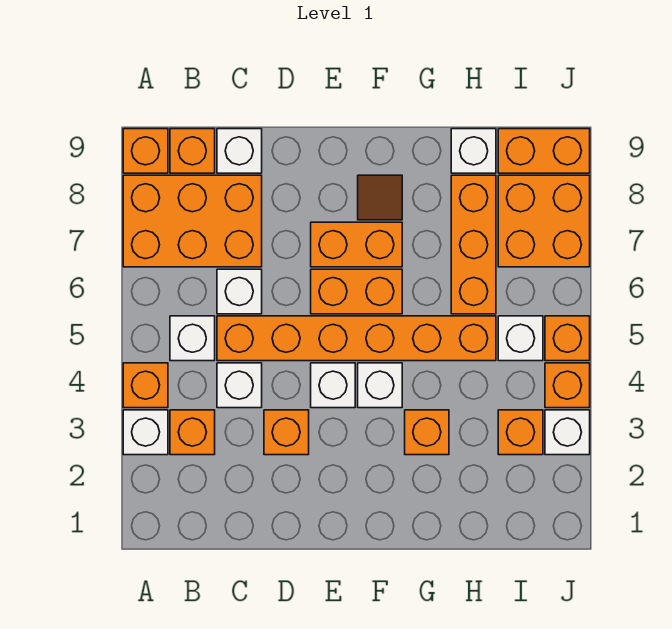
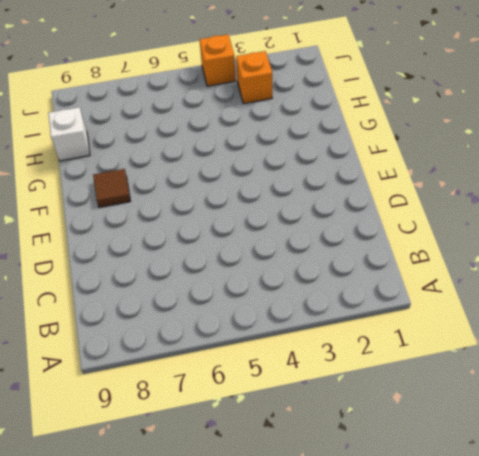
none -> white 1x1 brick [123,410,168,455]
none -> orange 1x1 brick [123,363,168,408]
none -> orange 2x3 brick [123,175,262,267]

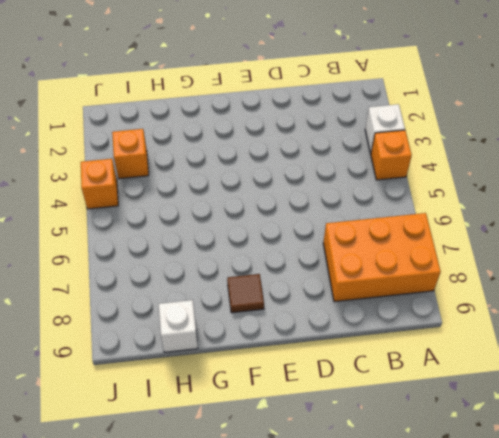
none -> orange 1x1 brick [123,129,168,173]
none -> orange 1x1 brick [170,410,215,455]
none -> white 1x1 brick [170,316,215,361]

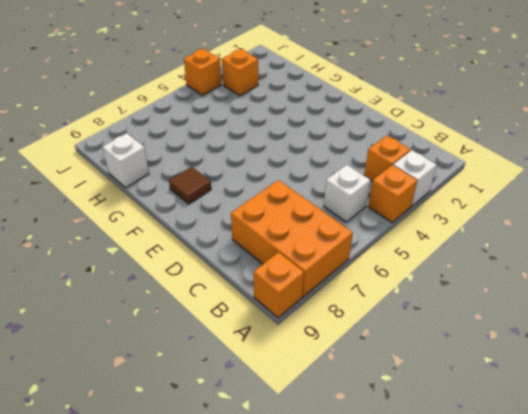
none -> orange 1x1 brick [170,129,215,173]
none -> white 1x1 brick [217,363,262,408]
none -> orange 1x6 brick [217,316,496,361]

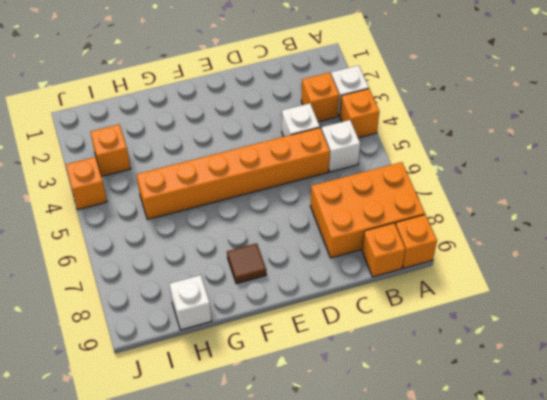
none -> white 1x1 brick [217,269,262,314]
none -> white 1x1 brick [217,129,262,173]
none -> orange 1x1 brick [264,410,309,455]

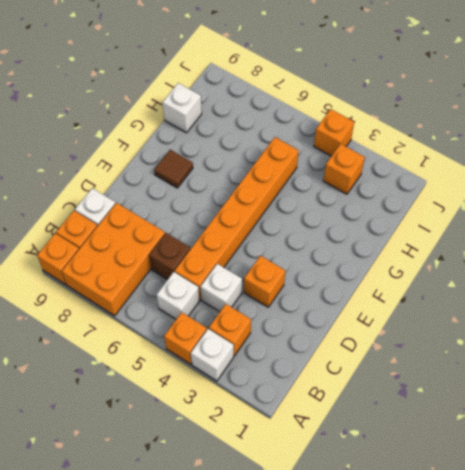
brown 1x1 brick [149,233,190,280] -> white 1x1 brick [217,269,262,314]
none -> white 1x1 brick [311,363,355,408]
none -> orange 1x2 brick [311,269,402,314]
none -> orange 1x2 brick [311,222,402,267]

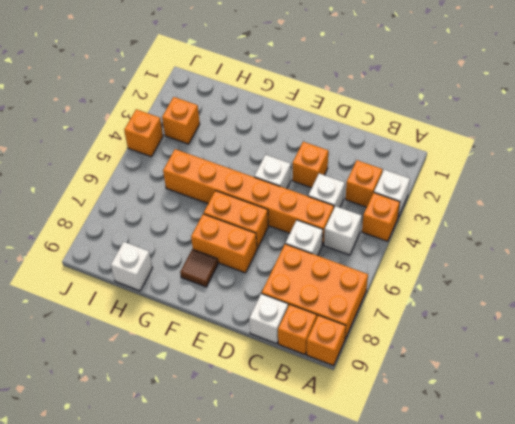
none -> white 1x1 brick [358,363,402,408]
none -> orange 1x1 brick [405,410,449,455]
none -> orange 1x3 brick [451,175,496,314]

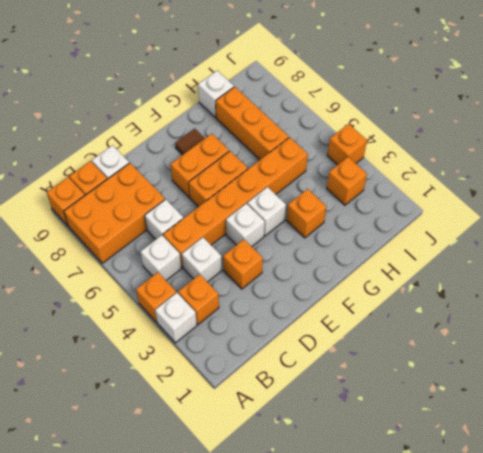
none -> white 1x1 brick [498,316,543,361]
none -> orange 2x2 brick [498,175,590,267]
none -> orange 1x2 brick [498,129,590,173]

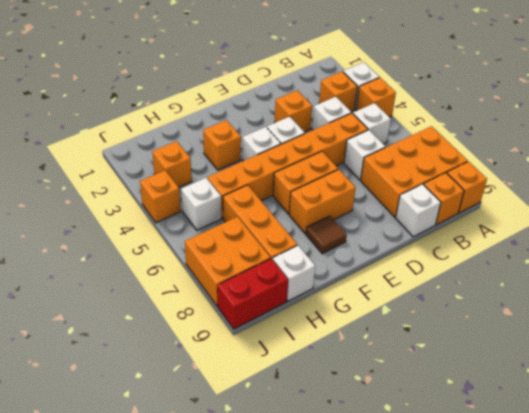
red 1x2 brick [217,258,288,329] -> orange 1x2 brick [498,129,590,173]
none -> white 1x1 brick [545,410,590,455]
none -> orange 1x1 brick [545,316,590,361]

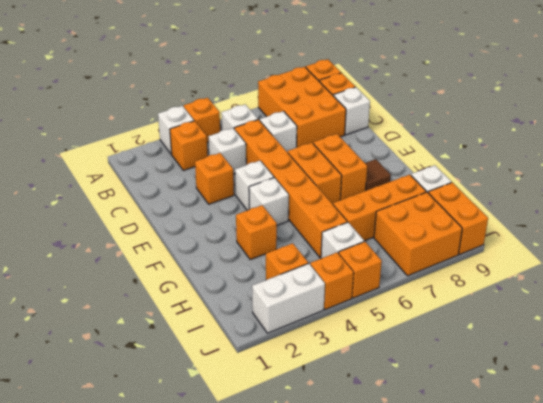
white 1x2 brick [252,263,325,333] -> white 1x1 brick [545,410,590,455]

